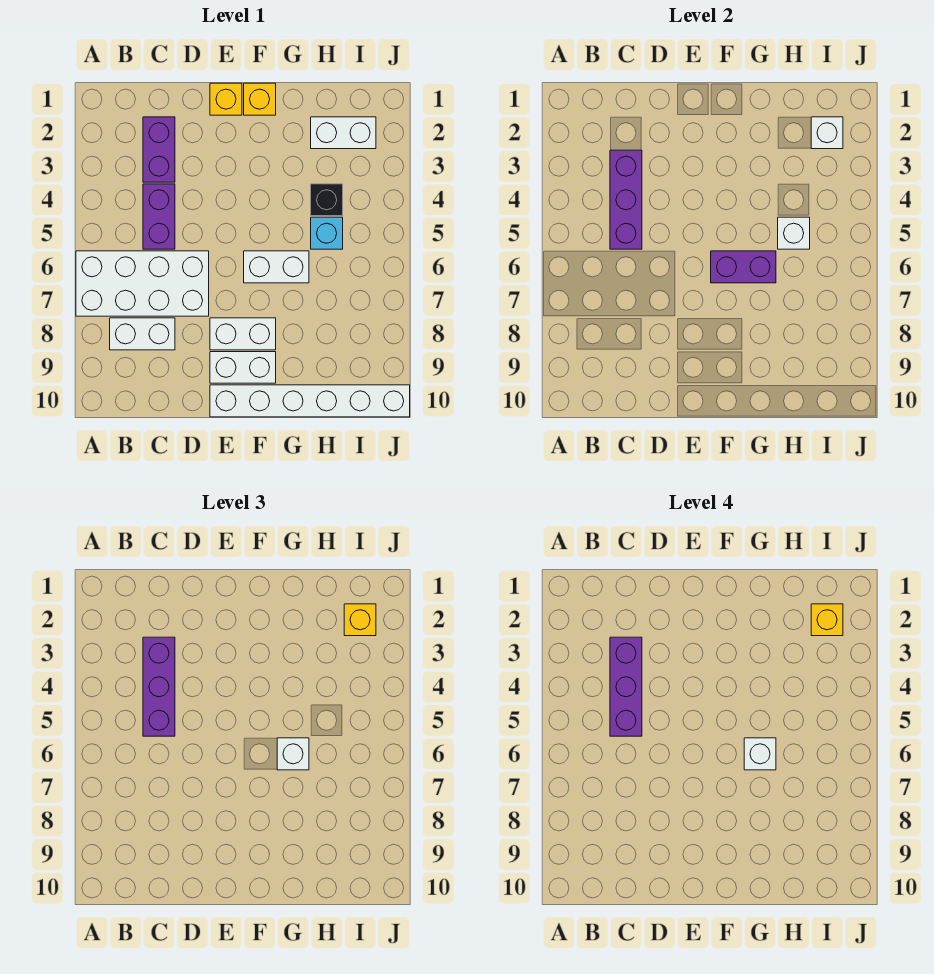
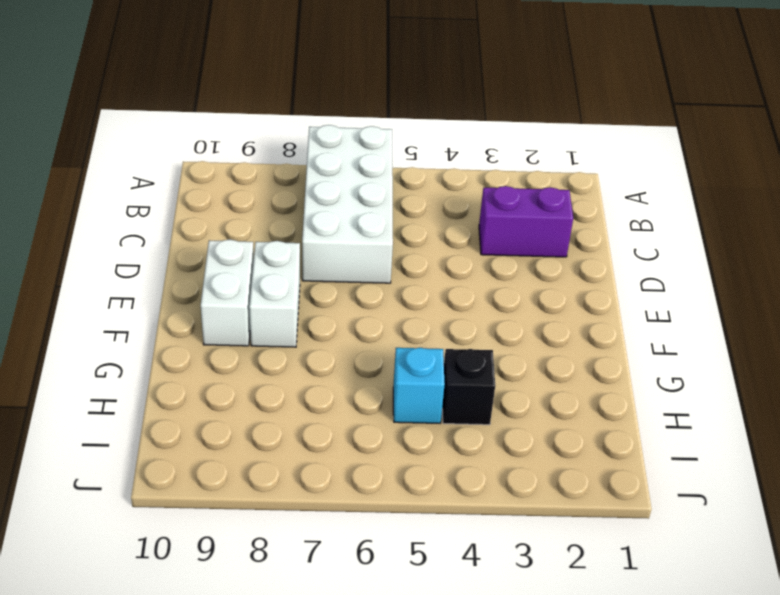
none -> white 1x2 brick [110,318,175,350]
none -> purple 1x2 brick [143,184,175,249]
none -> yellow 1x1 brick [210,83,242,115]

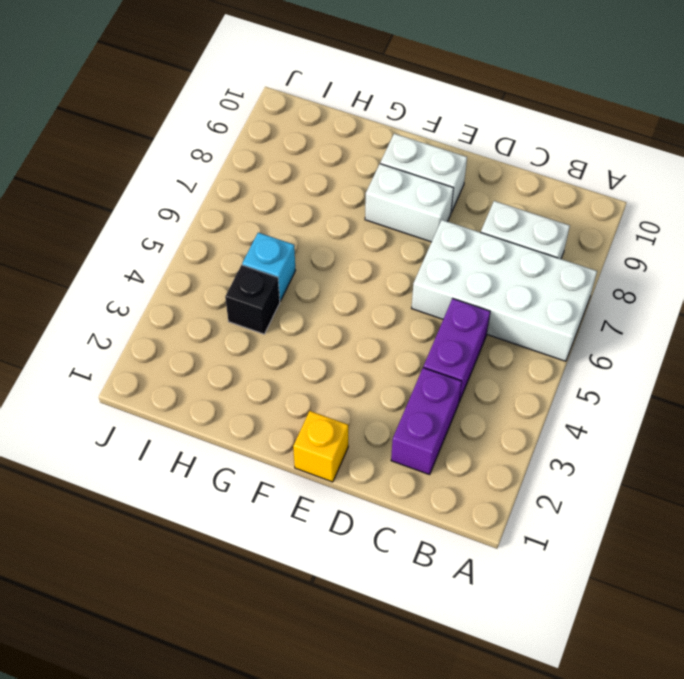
none -> white 1x6 brick [210,385,410,417]
none -> yellow 1x1 brick [244,83,276,115]
none -> white 1x2 brick [244,251,309,283]

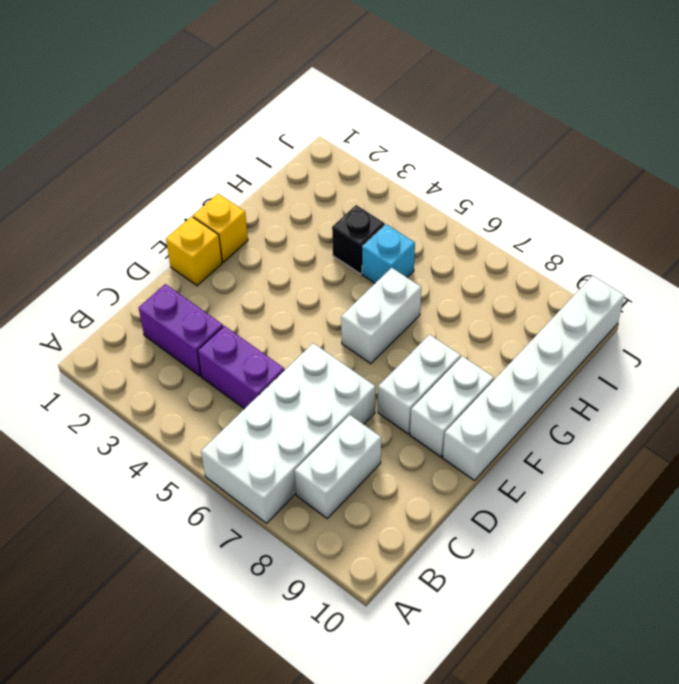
none -> white 1x2 brick [311,117,376,149]
none -> purple 1x3 brick [610,150,642,249]
none -> purple 1x2 brick [711,251,776,283]

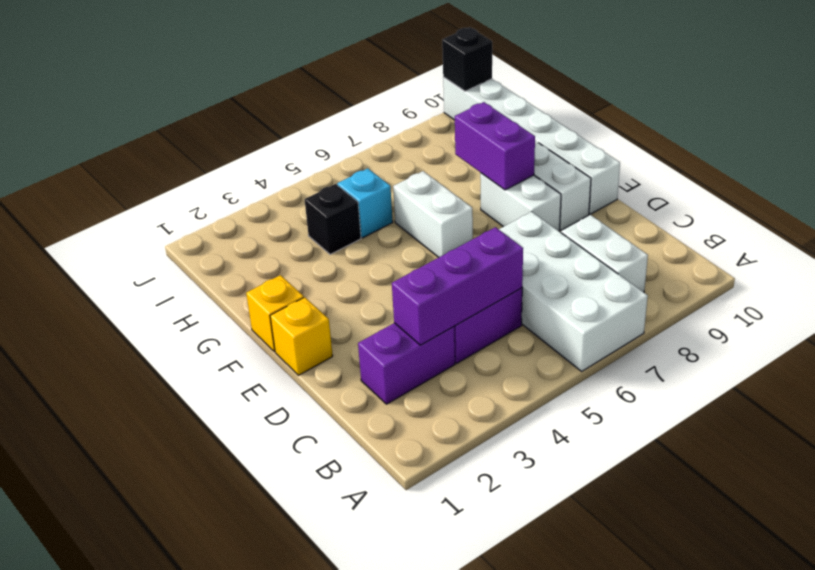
purple 1x2 brick [455,102,535,190] -> purple 1x2 brick moved to [711,251,776,283]
black 1x1 brick [442,27,492,91] -> none
none -> white 1x2 brick [311,117,376,149]
none -> white 1x1 brick [778,217,810,249]
none -> white 1x1 brick [811,117,843,149]

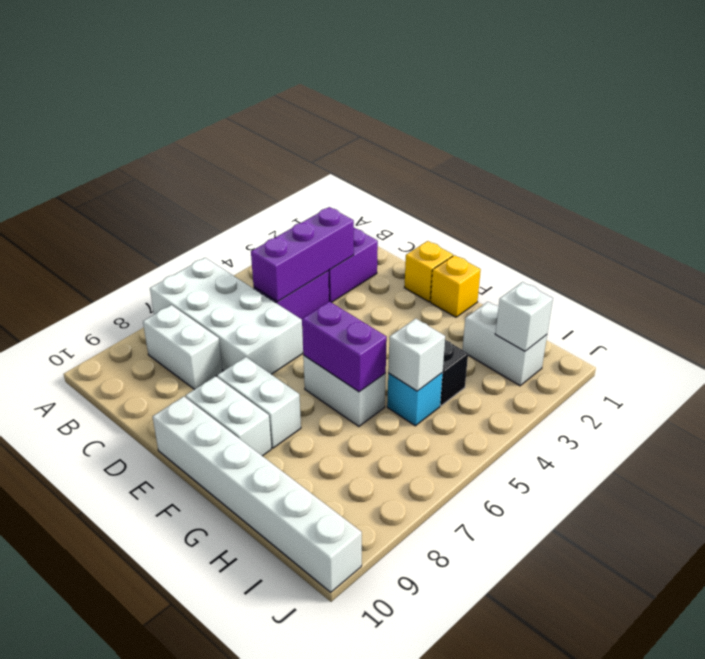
none -> purple 1x3 brick [143,637,175,736]
none -> white 1x1 brick [277,738,309,770]
none -> yellow 1x1 brick [344,604,376,636]

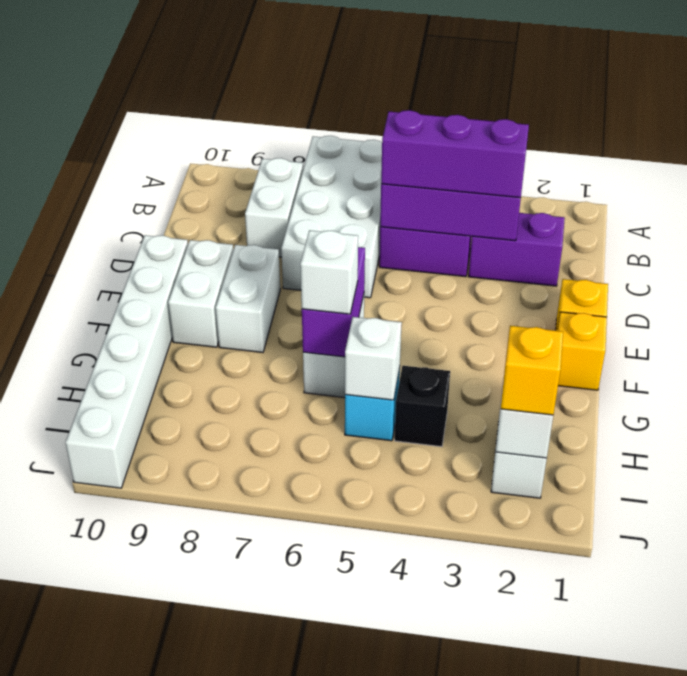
none -> purple 1x3 brick [610,637,642,736]
none -> white 1x1 brick [744,738,776,770]
none -> yellow 1x1 brick [811,604,843,636]

